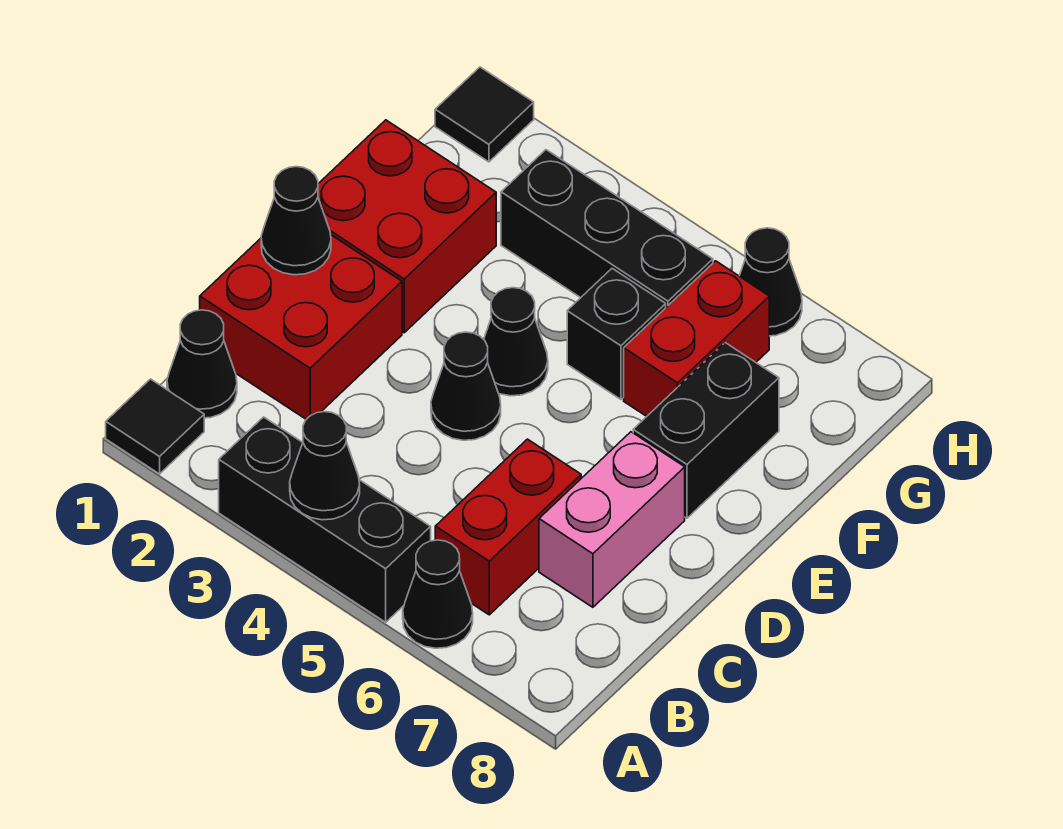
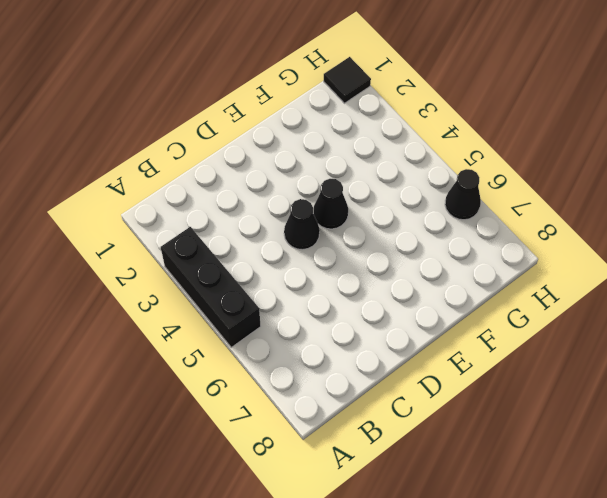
none -> black 1x1 tile [106,379,204,474]
none -> black 1x1 cone [403,540,473,648]
none -> black 1x1 cone [167,310,237,418]

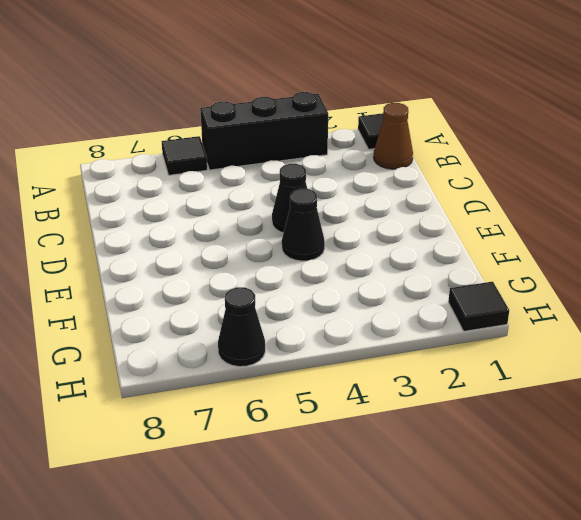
black 1x1 tile [162,136,207,175] -> black 1x1 cone [403,540,473,648]
brown 1x1 cone [374,103,413,169] -> black 1x1 cone [167,310,237,418]
none -> red 1x2 brick [435,439,581,615]
none -> red 2x2 brick [200,235,402,419]
none -> pink 1x2 brick [539,432,685,607]

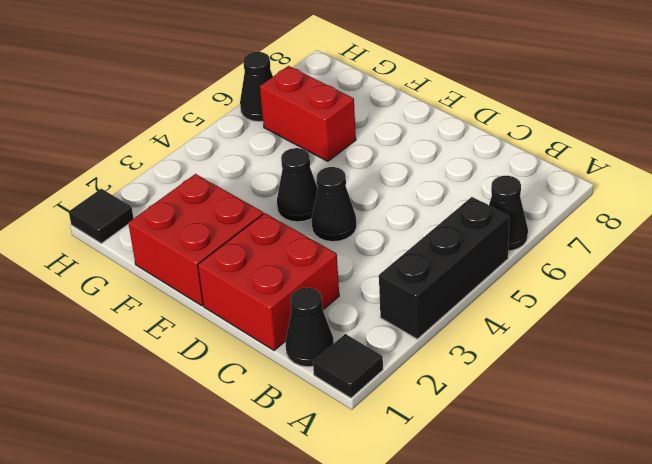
none -> red 1x2 brick [435,439,581,615]
none -> pink 1x2 brick [539,432,685,607]
none -> black 1x2 brick [633,343,779,518]

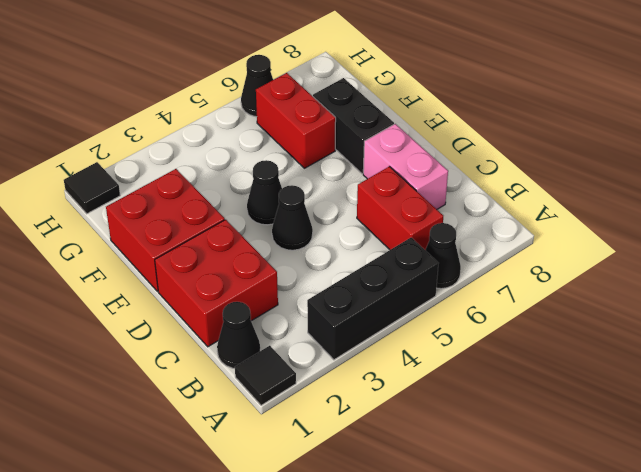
none -> black 1x1 brick [567,269,666,399]
none -> black 1x3 brick [501,150,713,307]
none -> black 1x1 cone [290,412,360,520]

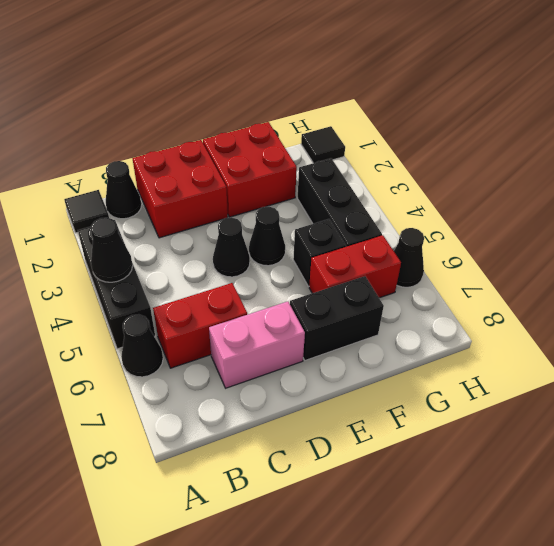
none -> black 1x1 cone [261,167,331,275]

